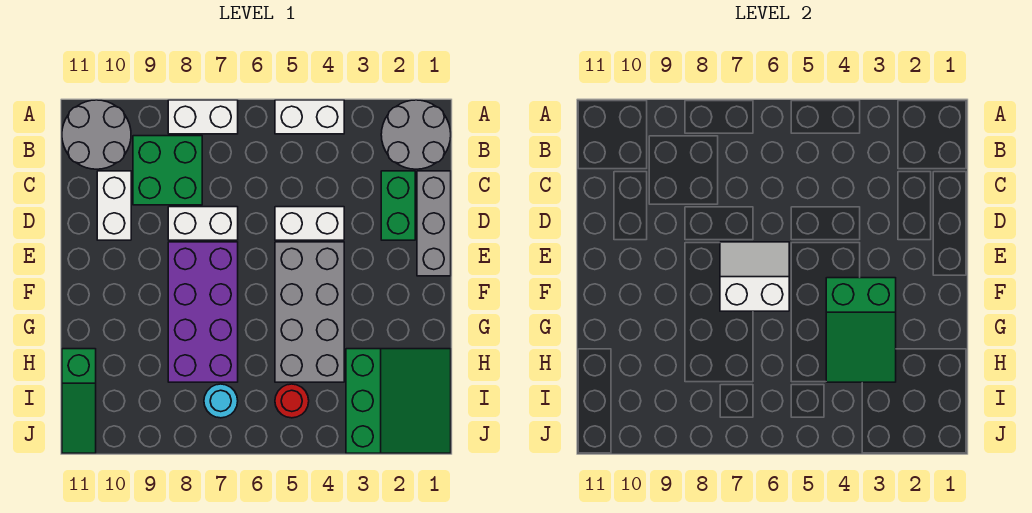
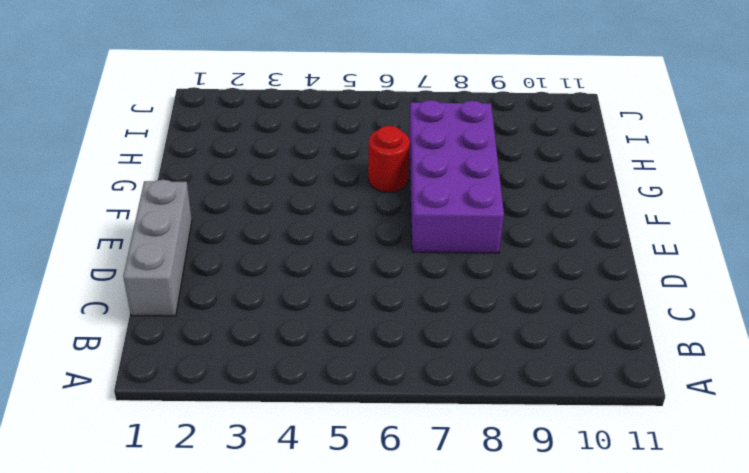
red 1x1 round brick [368,126,410,193] -> red 1x1 round brick moved to [275,384,309,418]
none -> grey 2x2 round brick [381,100,451,169]
none -> white 1x2 brick [275,100,344,134]
none -> white 1x2 brick [168,100,238,134]

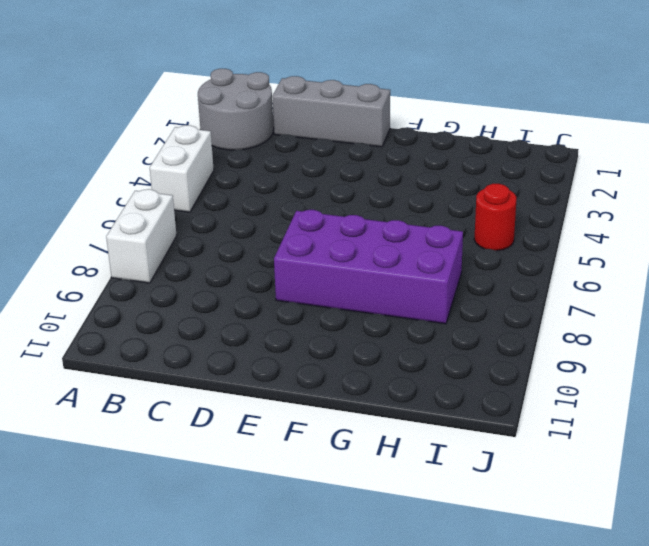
none -> grey 2x2 round brick [62,100,131,169]
none -> green 2x2 brick [133,136,202,205]
none -> green 1x2 brick [381,171,415,240]

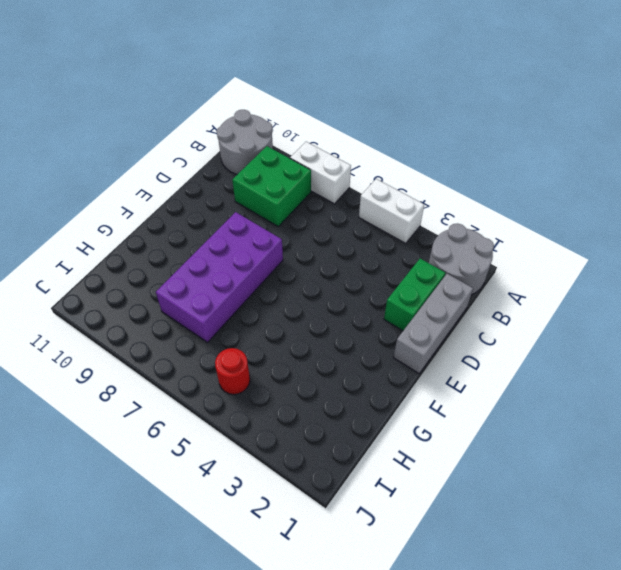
none -> white 1x2 brick [97,171,131,240]
none -> white 1x2 brick [275,207,344,240]
none -> white 1x2 brick [168,207,238,240]

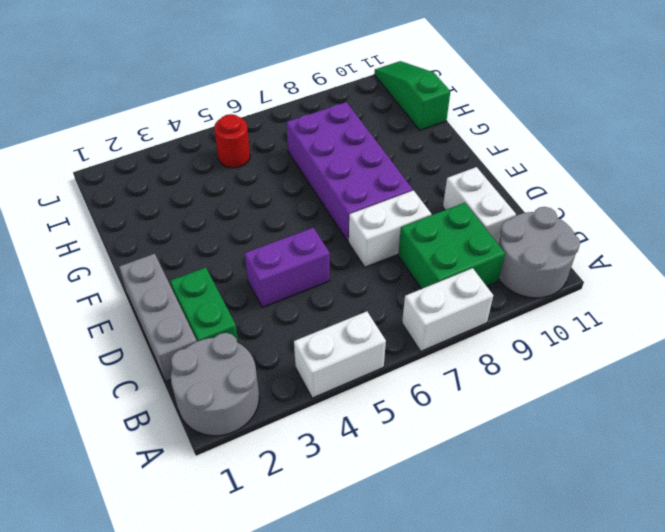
purple 1x2 brick [245,228,330,307] -> white 1x2 brick [275,207,344,240]
none -> grey 2x4 brick [275,242,344,382]
none -> green 3x3 slope [346,349,451,453]
none -> cyan 1x1 round brick [204,384,238,418]

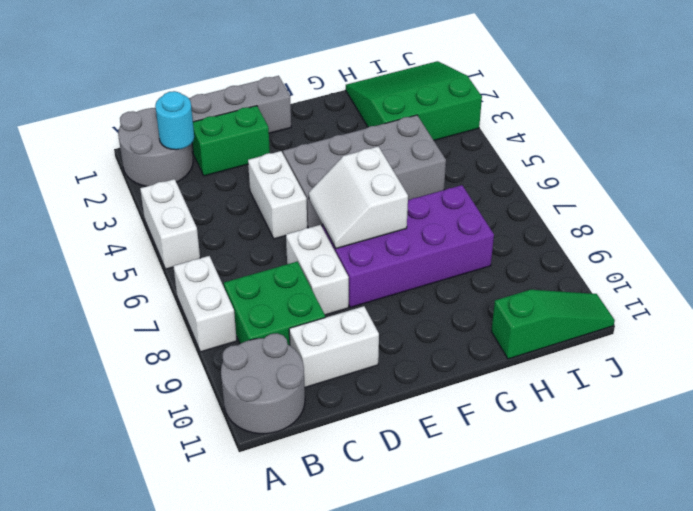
cyan 1x1 round brick [155,91,194,150] -> cyan 1x1 round brick moved to [204,384,238,418]
none -> red 1x1 round brick [275,384,309,418]
none -> green 2x3 slope [826,278,896,382]

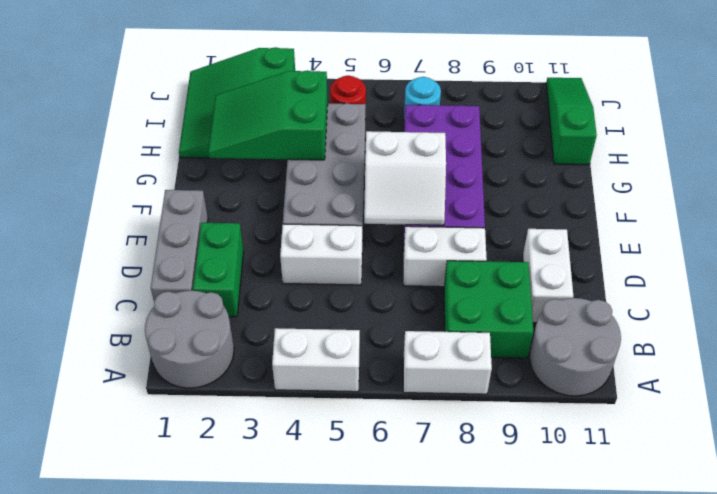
green 2x3 slope [208,71,328,160] -> green 2x3 slope turned to [826,278,896,382]

